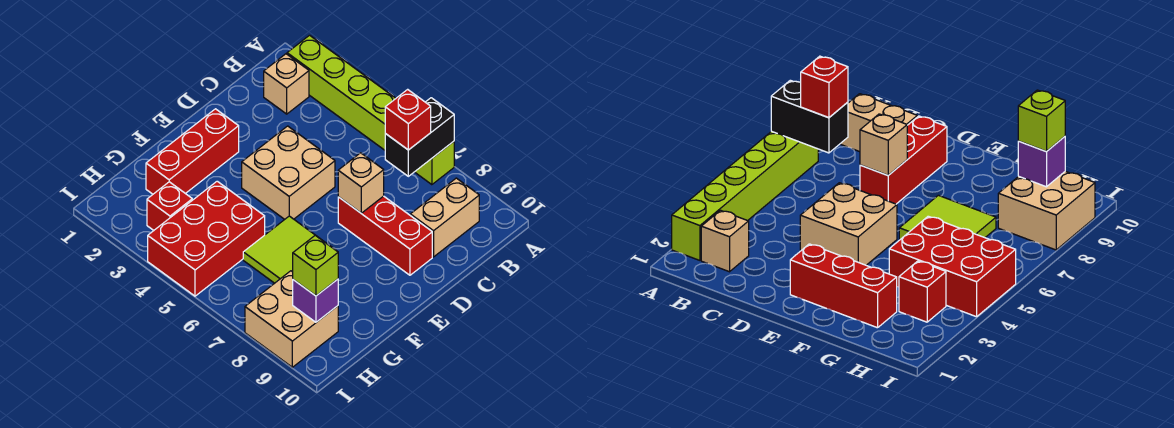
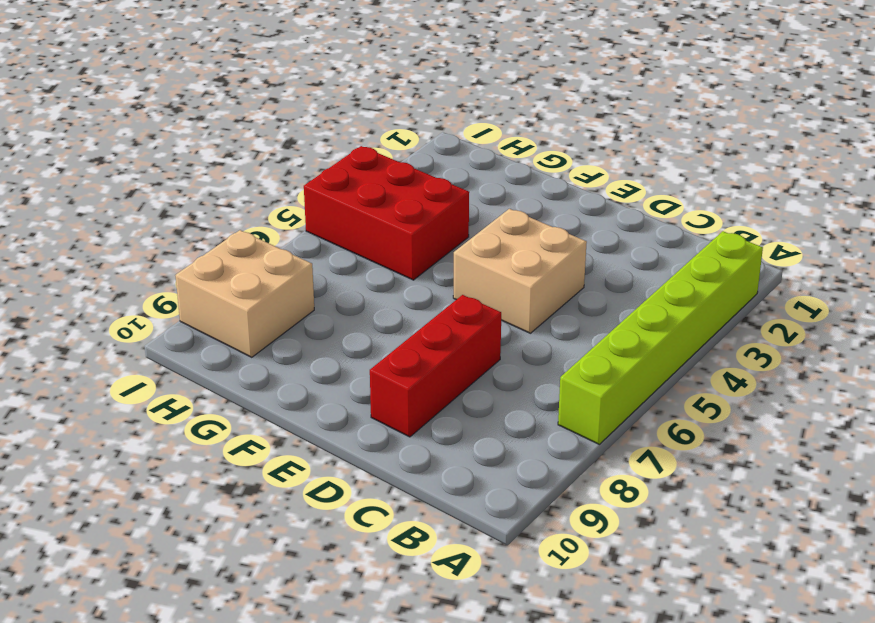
none -> tan 1x1 brick [264,54,309,114]
none -> tan 1x2 brick [410,178,479,257]
none -> red 1x3 brick [146,109,239,194]

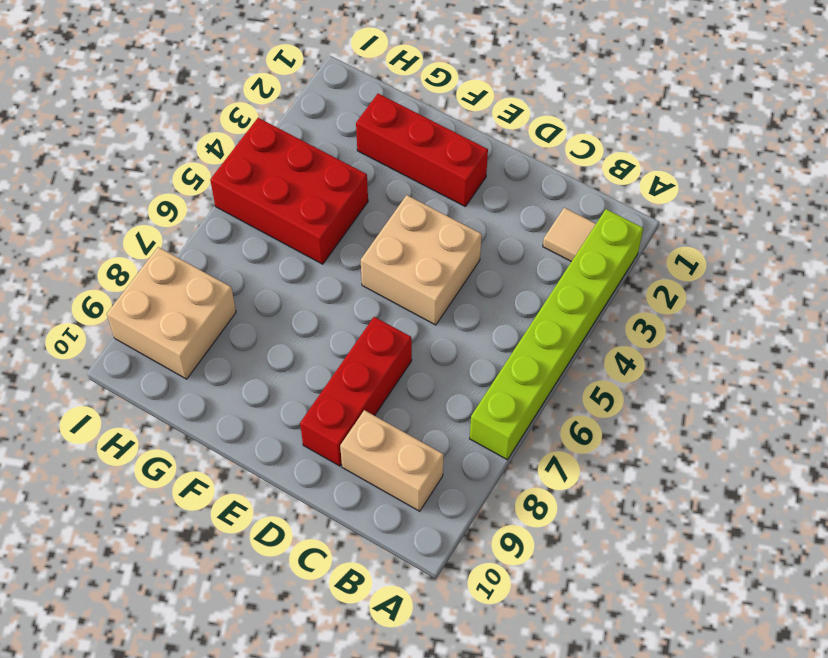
tan 1x1 tile [543,208,596,261] -> tan 1x1 brick [264,54,309,114]
none -> lime 2x2 tile [243,216,334,283]
none -> red 1x1 brick [147,182,192,230]
none -> black 1x2 brick [385,98,454,176]

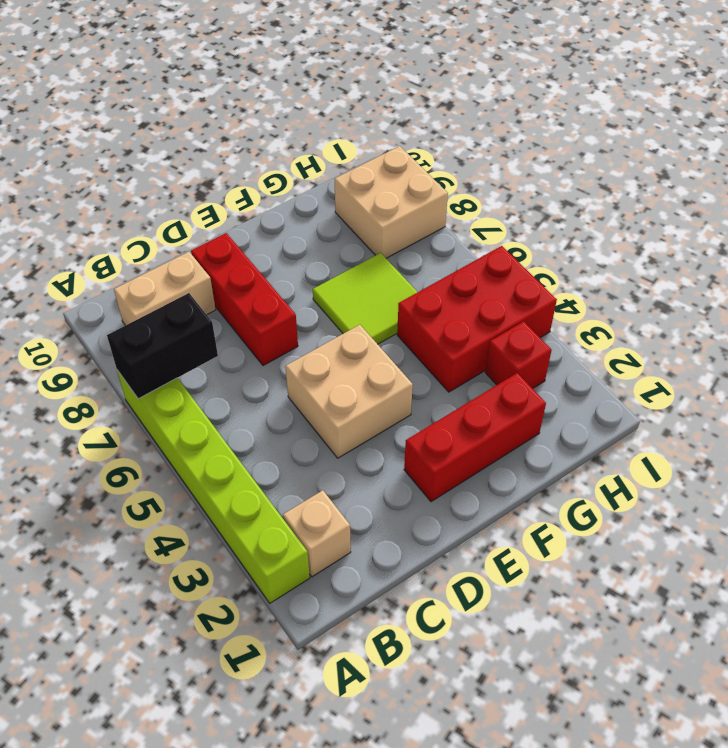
none -> tan 1x1 brick [338,153,384,213]
none -> purple 1x1 brick [293,279,338,322]
none -> red 1x1 brick [385,89,431,150]

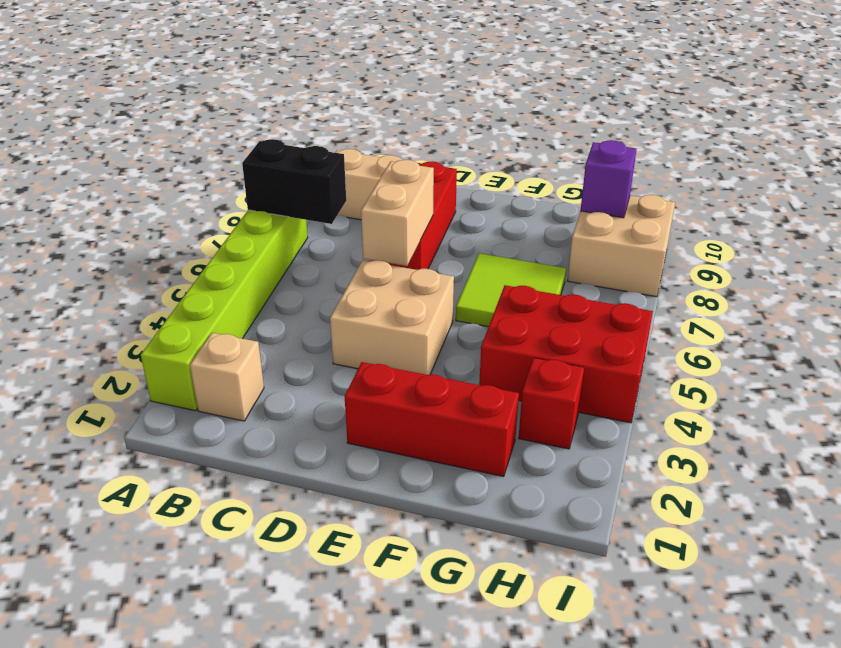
tan 1x2 brick [361,160,434,266] -> tan 1x1 brick [338,153,384,213]
none -> red 1x1 brick [385,89,431,150]
none -> lime 1x1 brick [293,235,338,296]

